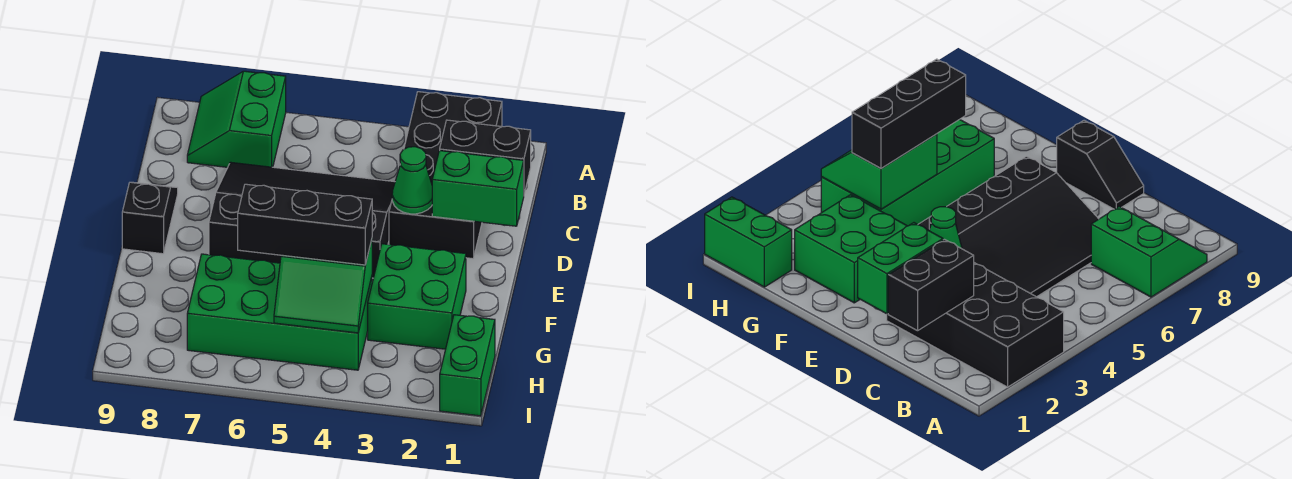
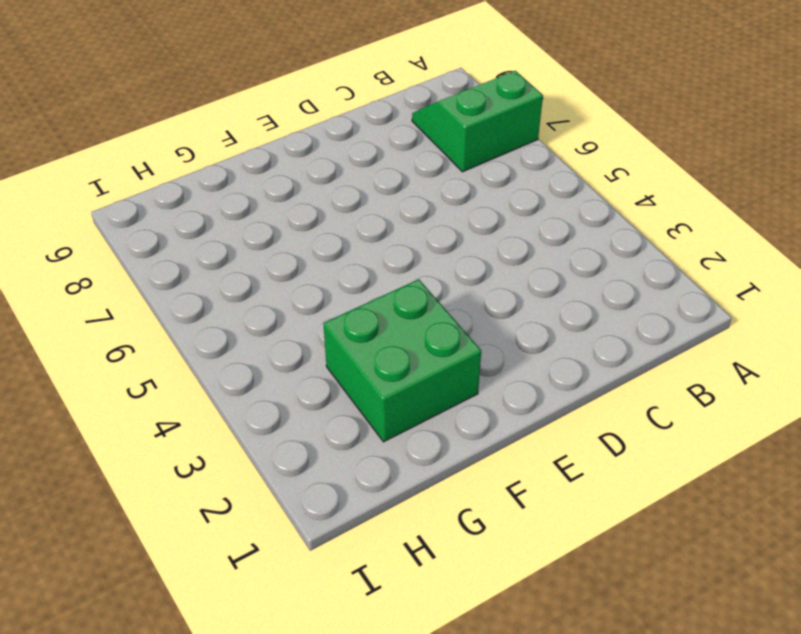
none -> black 2x4 brick [389,92,502,259]
none -> black 3x4 slope [209,162,395,278]
none -> black 1x2 slope [122,182,178,254]

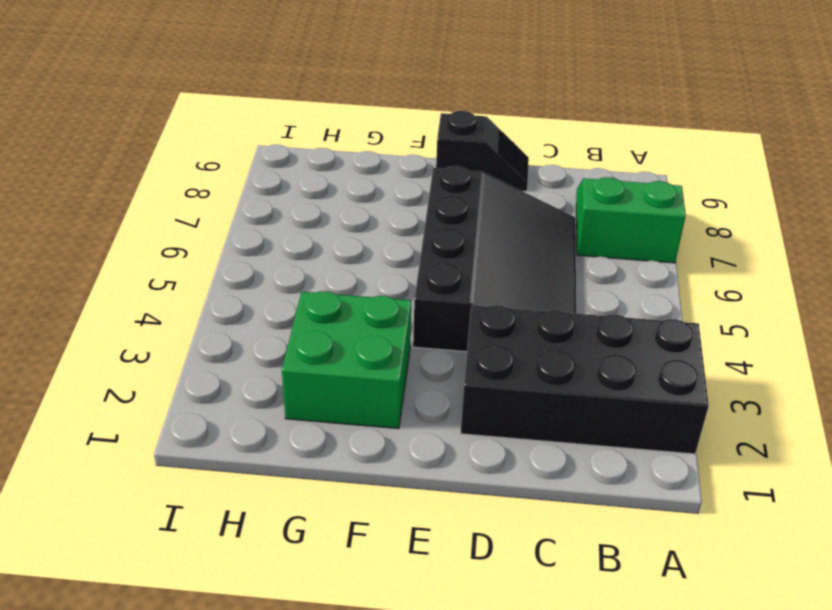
none -> green 2x4 brick [187,254,372,370]
none -> green 1x2 brick [440,315,495,416]
none -> black 1x2 brick [440,120,531,194]

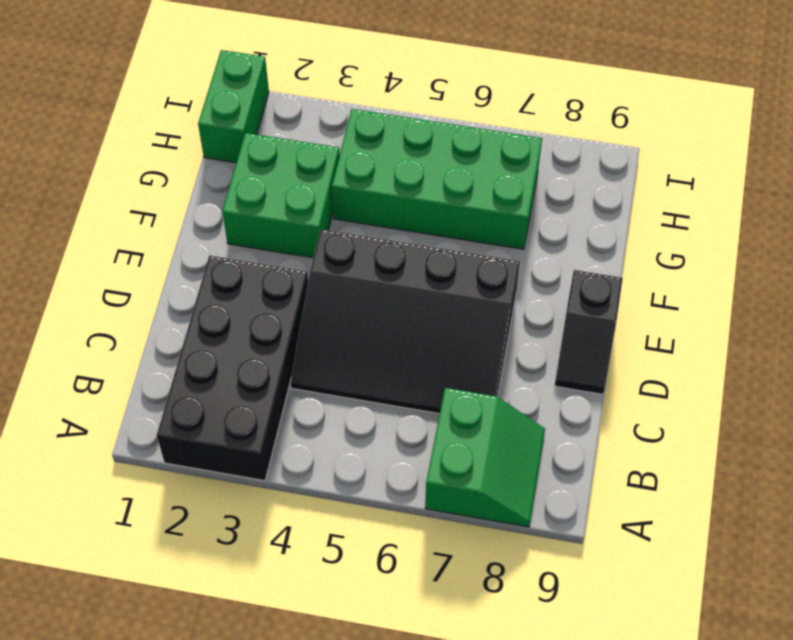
none -> black 1x2 brick [440,120,531,194]
none -> green 1x2 brick [432,151,524,226]
none -> green 1x1 cone [392,147,432,214]

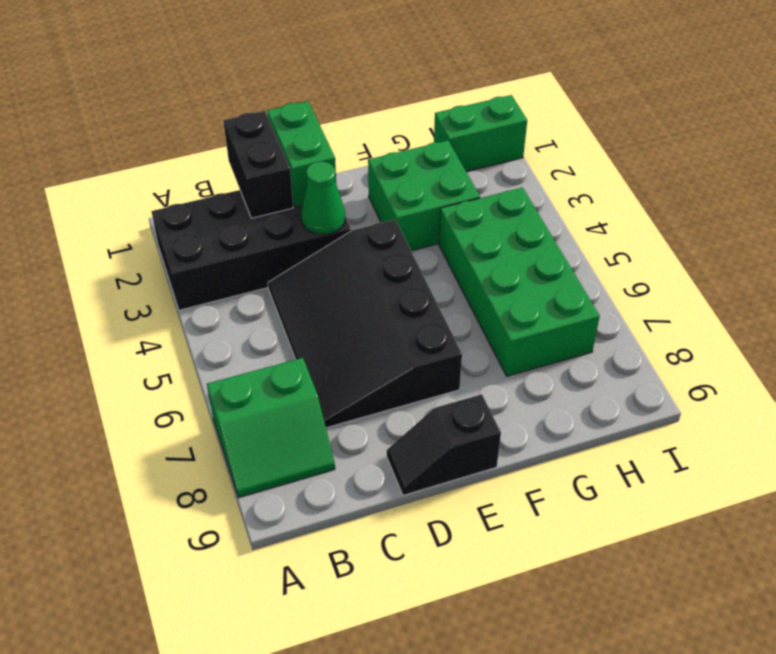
none -> green 2x2 slope [274,240,372,333]
none -> black 1x3 brick [238,184,372,265]

